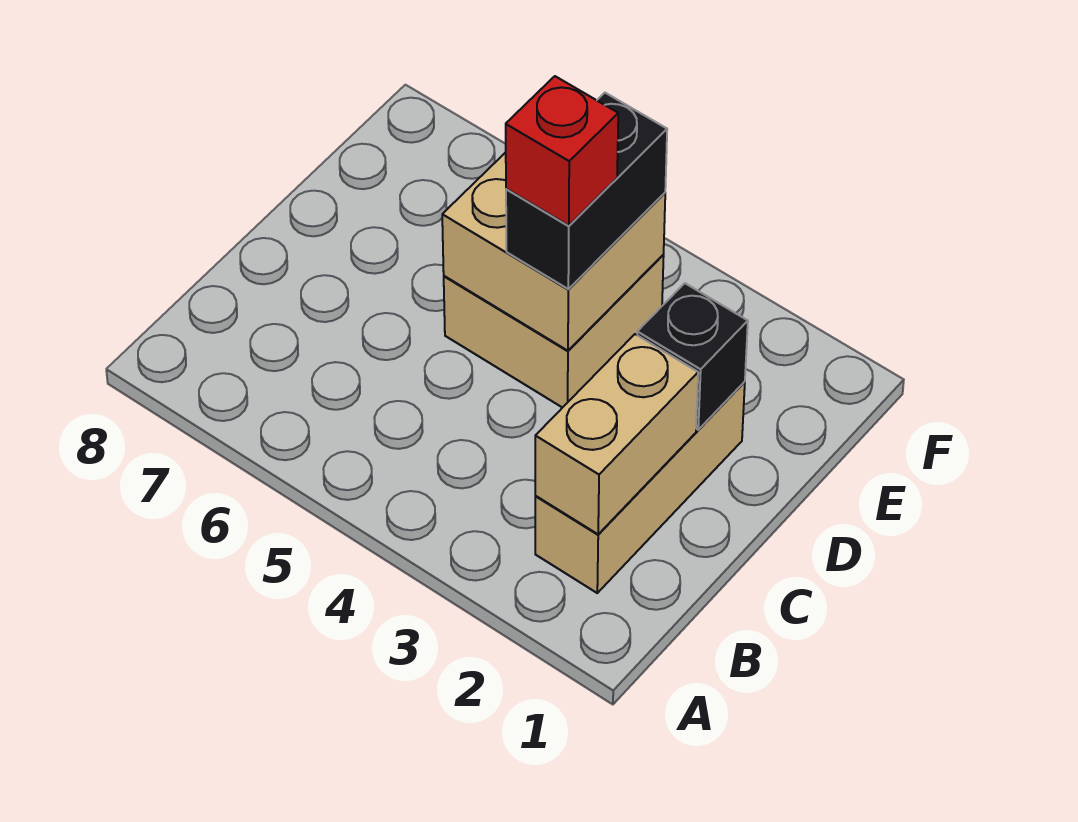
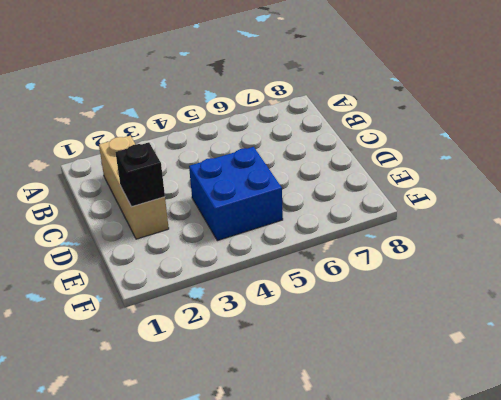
blue 2x2 brick [189,147,283,241] -> tan 2x2 brick [444,255,664,408]
none -> tan 1x2 brick [535,334,698,534]
none -> tan 2x2 brick [442,152,665,351]

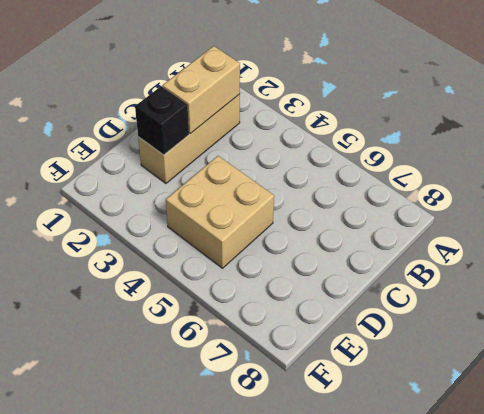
none -> tan 2x2 brick [442,152,665,351]
none -> black 1x2 brick [506,93,667,289]

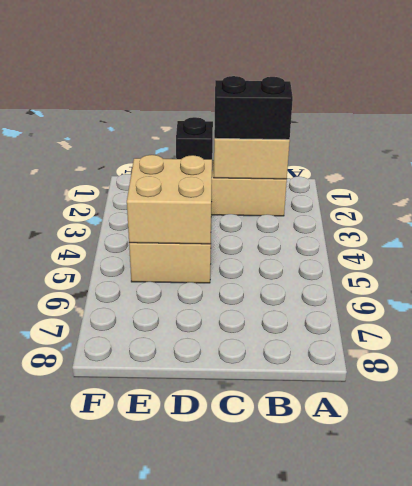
black 1x2 brick [214,76,293,140] -> black 1x2 brick moved to [506,93,667,289]
none -> red 1x1 brick [506,76,618,226]

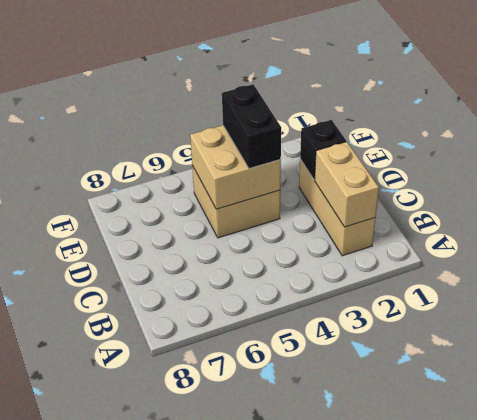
none -> red 1x1 brick [506,76,618,226]

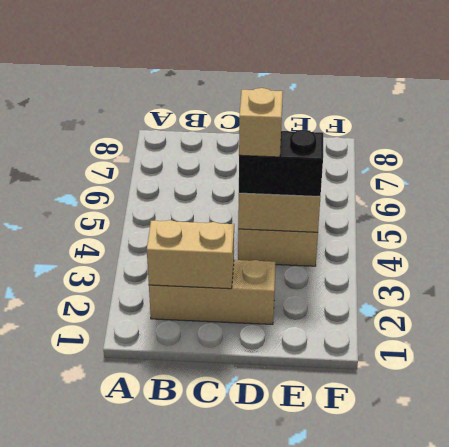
tan 1x1 brick [239,88,283,157] -> red 1x1 brick [506,76,618,226]
none -> black 1x1 brick [637,283,748,430]

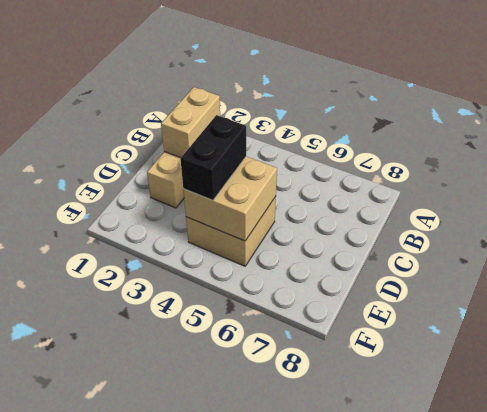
none -> black 1x1 brick [637,283,748,430]
none -> red 1x1 brick [506,76,618,226]

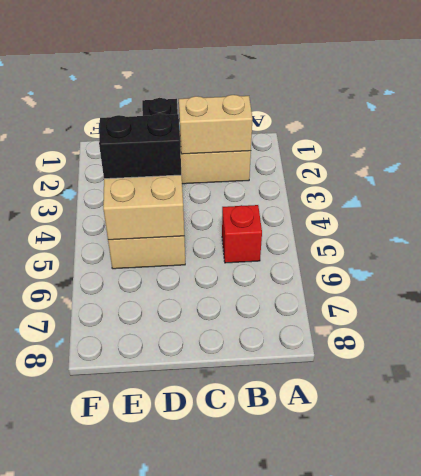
red 1x1 brick [222,205,262,263] -> red 1x1 brick moved to [506,76,618,226]

